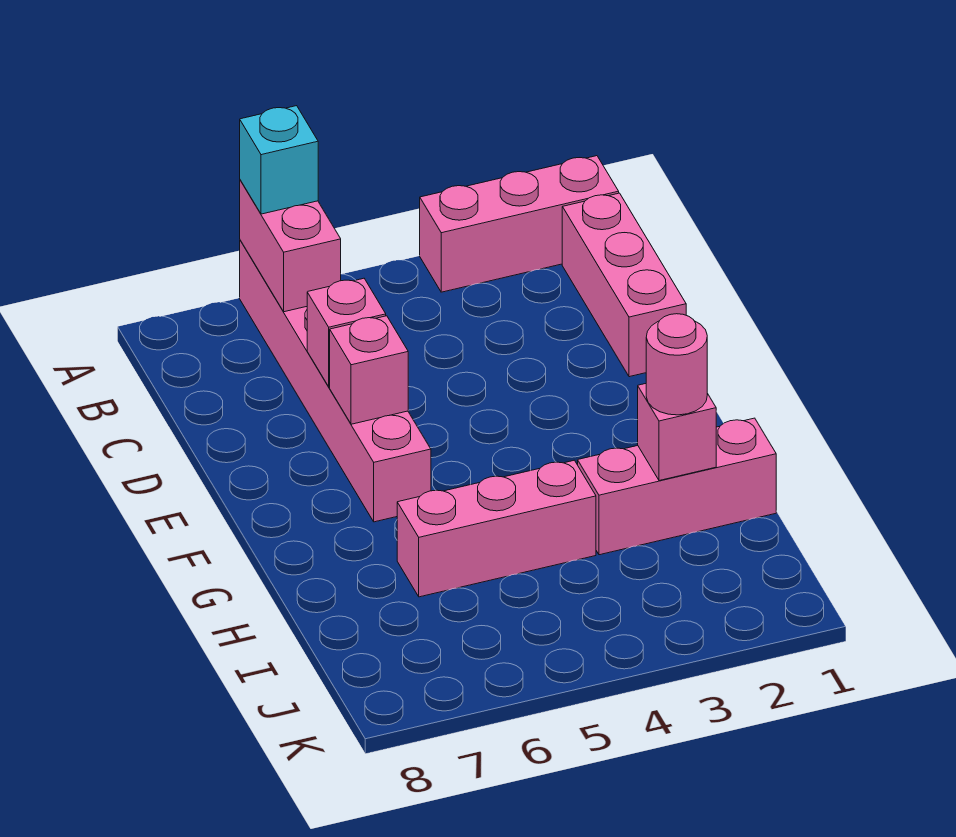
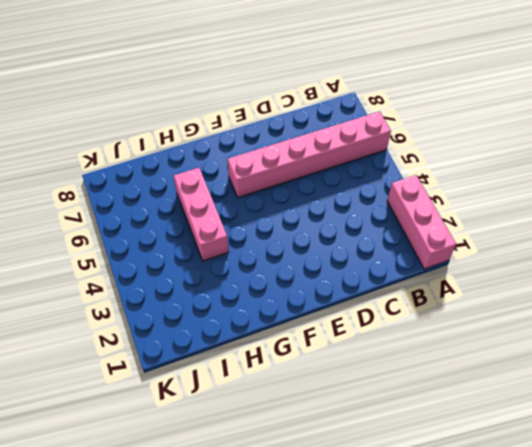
none -> pink 1x3 brick [562,193,686,377]
none -> pink 1x3 brick [578,418,776,555]

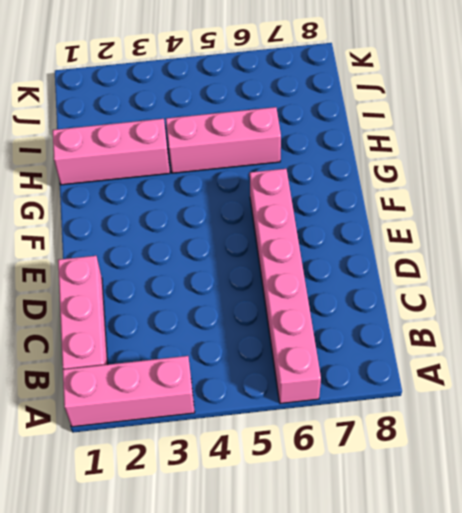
none -> pink 1x2 brick [240,180,341,312]
none -> pink 1x1 brick [307,278,386,387]

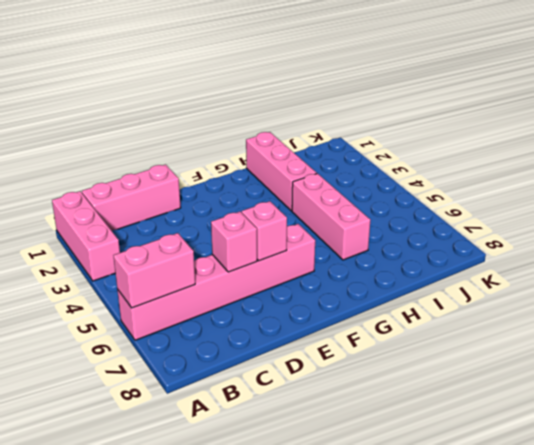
none -> pink 1x1 brick [638,384,716,481]
none -> cyan 1x1 brick [240,106,318,214]

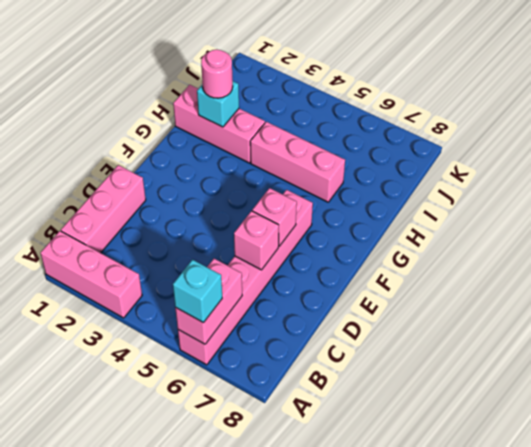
cyan 1x1 brick [197,81,239,127] -> pink 1x1 brick [638,384,716,481]

